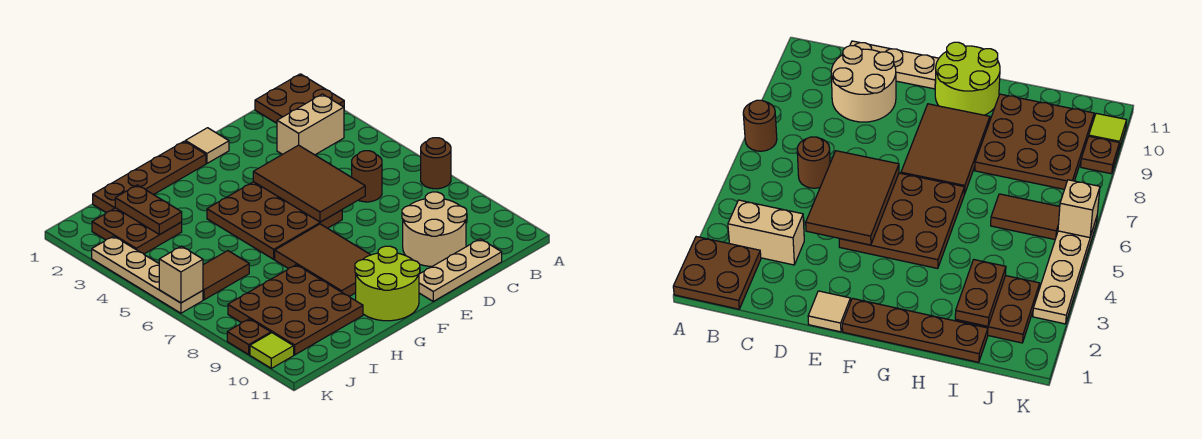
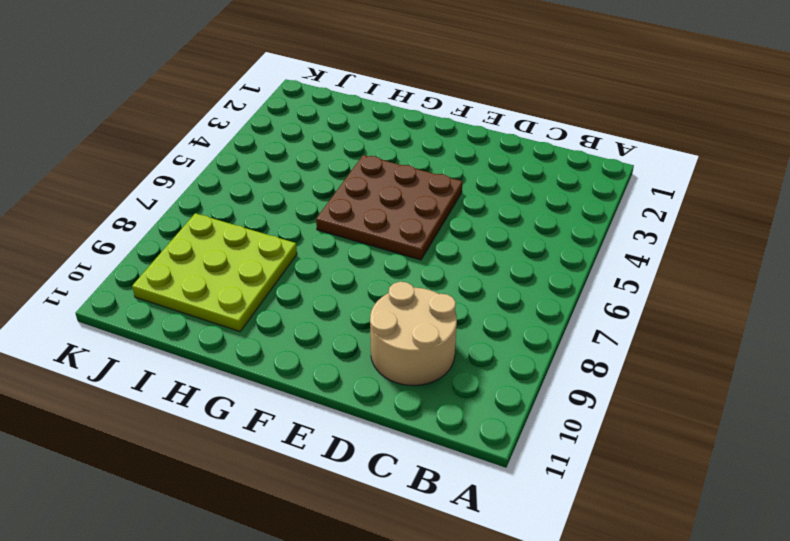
lime 3x3 plate [132,213,297,332] -> brown 3x3 plate [228,265,363,355]
none -> brown 2x2 plate [255,74,344,123]
none -> brown 1x1 round brick [421,138,451,189]
none -> tan 1x2 brick [277,94,344,155]

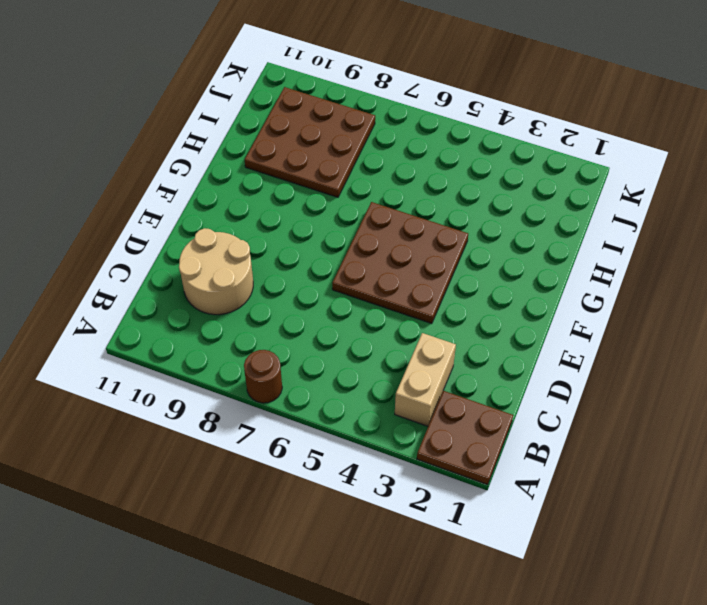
none -> brown 1x1 round brick [352,151,382,202]
none -> tan 1x3 plate [419,239,502,301]
none -> tan 1x1 tile [185,128,229,163]

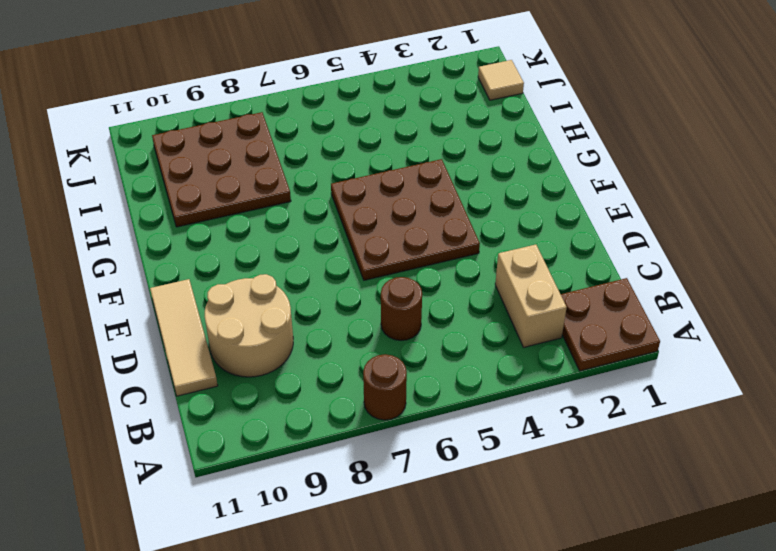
tan 1x3 tile [150,279,218,396] -> tan 1x3 plate [419,239,502,301]
tan 1x1 tile [478,60,524,100] -> tan 1x1 tile moved to [185,128,229,163]
none -> brown 1x4 plate [93,141,206,213]
none -> brown 2x3 tile [275,224,370,296]
none -> lime 2x2 round brick [355,246,420,321]

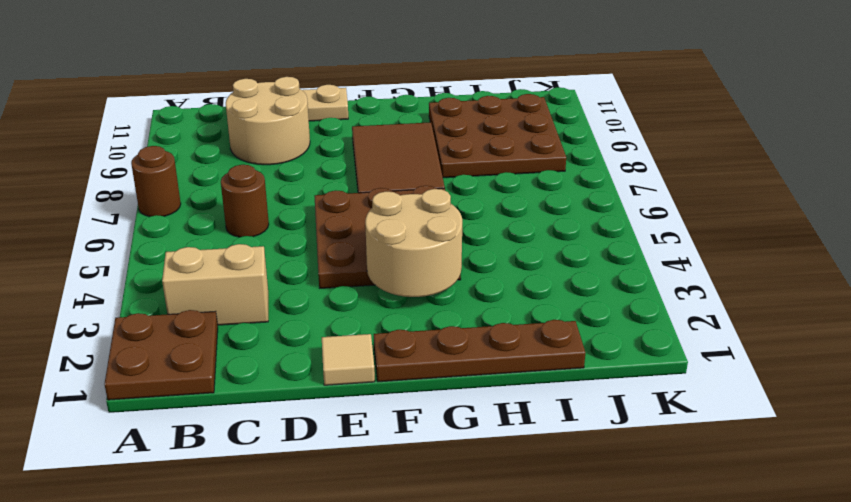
tan 2x2 round brick [365,189,462,297] -> none
none -> lime 2x2 round brick [355,246,420,321]
none -> brown 2x2 plate [92,208,182,254]
none -> brown 1x2 tile [203,251,249,300]

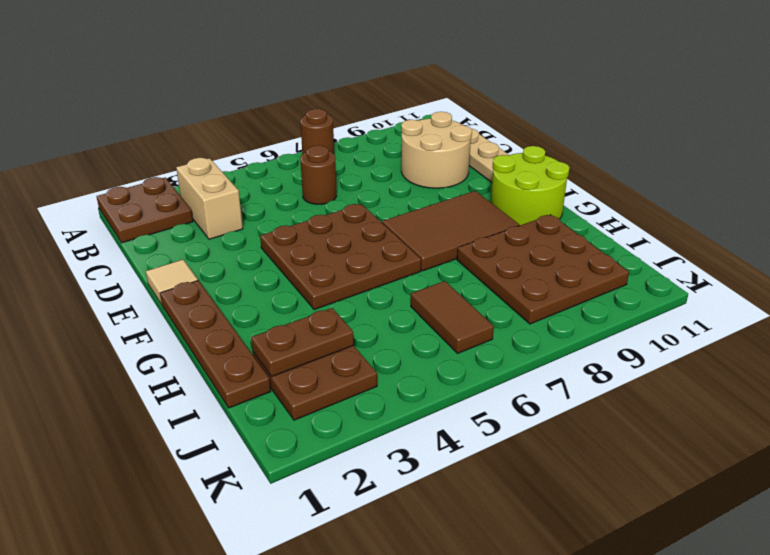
none -> tan 1x4 plate [92,236,203,313]
none -> brown 1x1 plate [227,319,271,354]
none -> lime 1x1 tile [250,333,294,368]

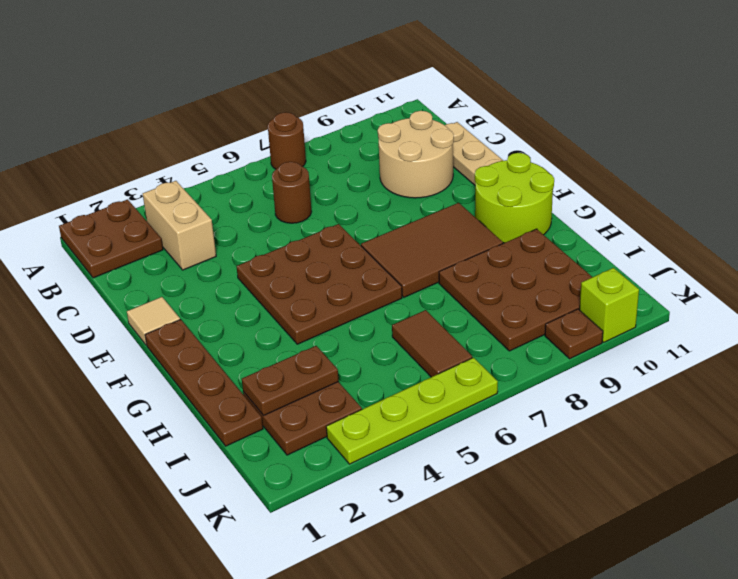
lime 1x4 plate [326,358,498,464] -> tan 1x4 plate [92,236,203,313]
lime 1x1 brick [580,268,639,342] -> lime 1x1 tile [250,333,294,368]
none -> brown 2x3 tile [253,145,365,222]
none -> tan 1x1 brick [159,246,203,303]

